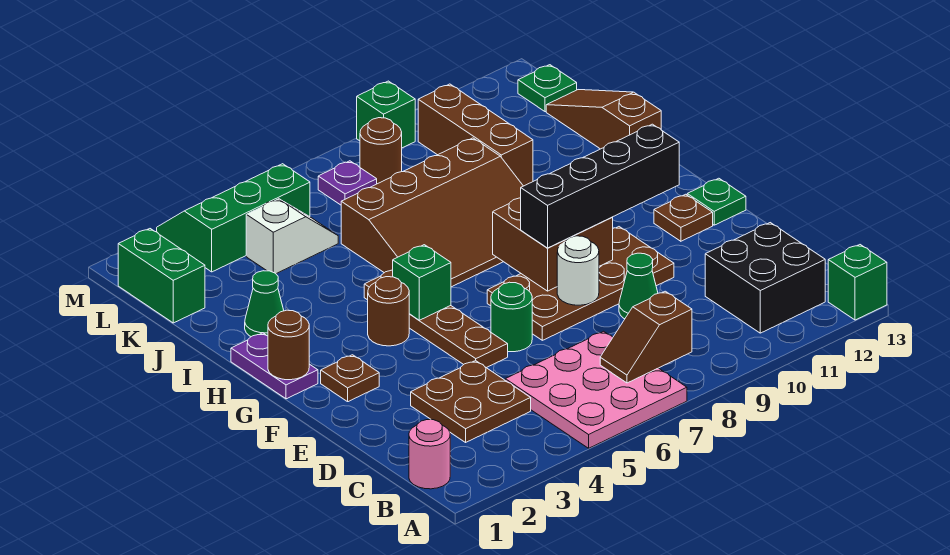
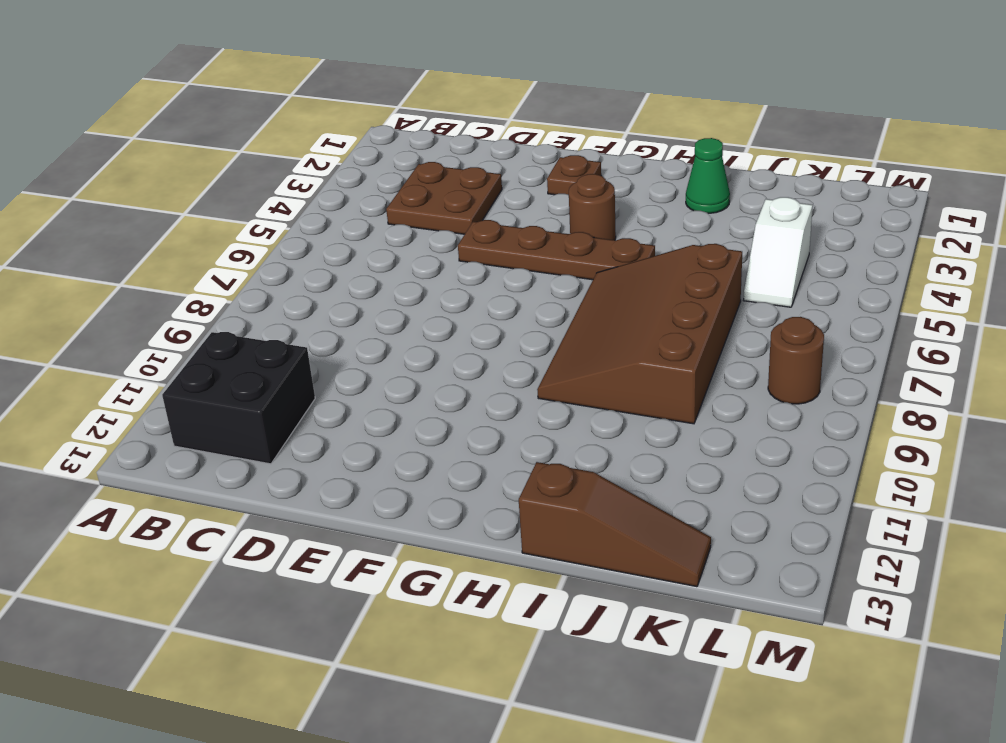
none -> pink 3x3 plate [505,331,687,448]
none -> green 1x1 brick [828,245,887,320]
none -> pink 1x1 round brick [409,420,450,489]
none -> green 1x1 cone [619,253,658,319]

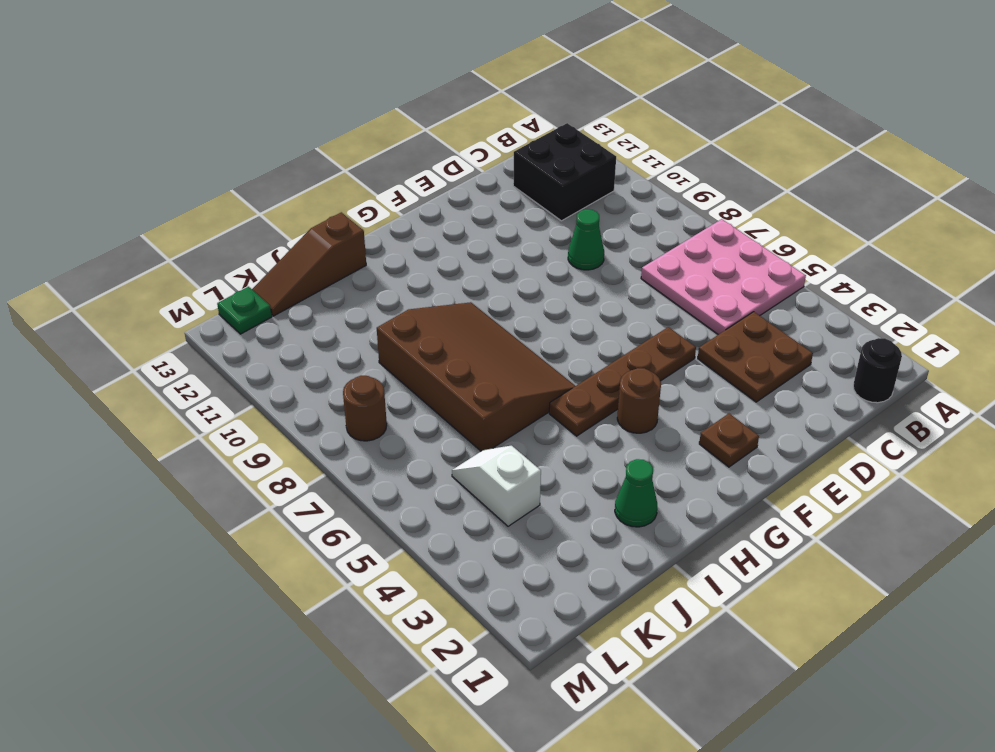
black 1x1 round brick [853,338,902,403] -> pink 1x1 round brick [409,420,450,489]
none -> green 1x1 brick [828,245,887,320]
none -> green 1x1 round brick [491,282,532,352]
none -> brown 2x4 plate [487,227,674,340]
none -> brown 1x1 plate [654,194,713,241]

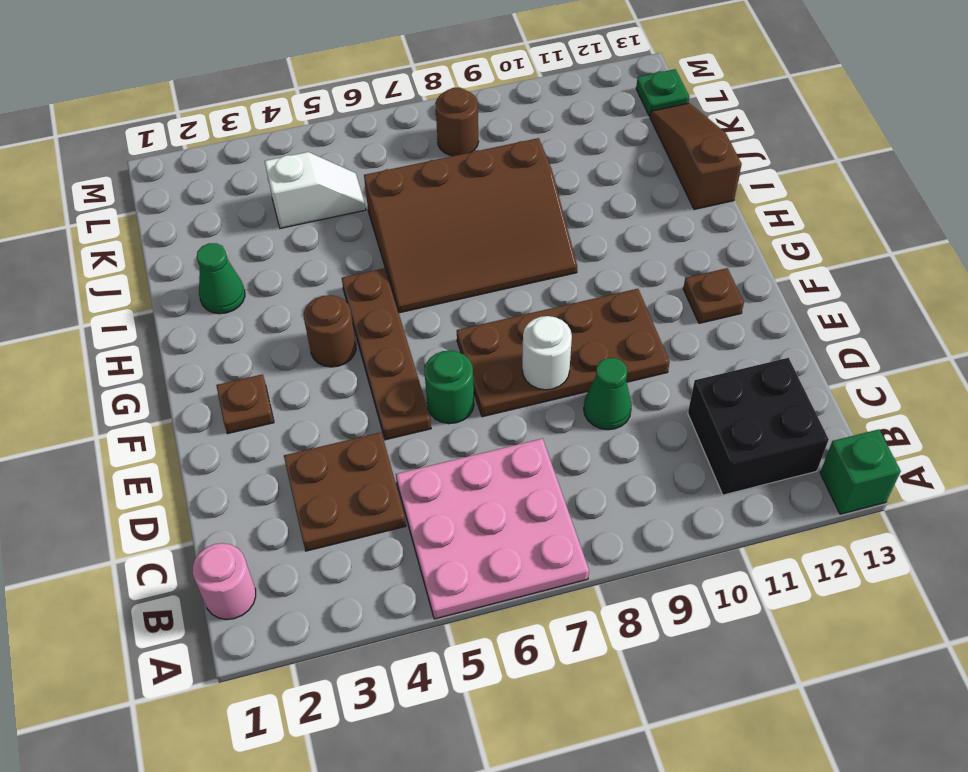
none -> green 1x1 plate [687,178,746,225]
none -> purple 1x2 plate [231,333,318,399]
none -> brown 1x3 brick [418,84,533,186]
none -> green 1x2 brick [118,229,205,323]

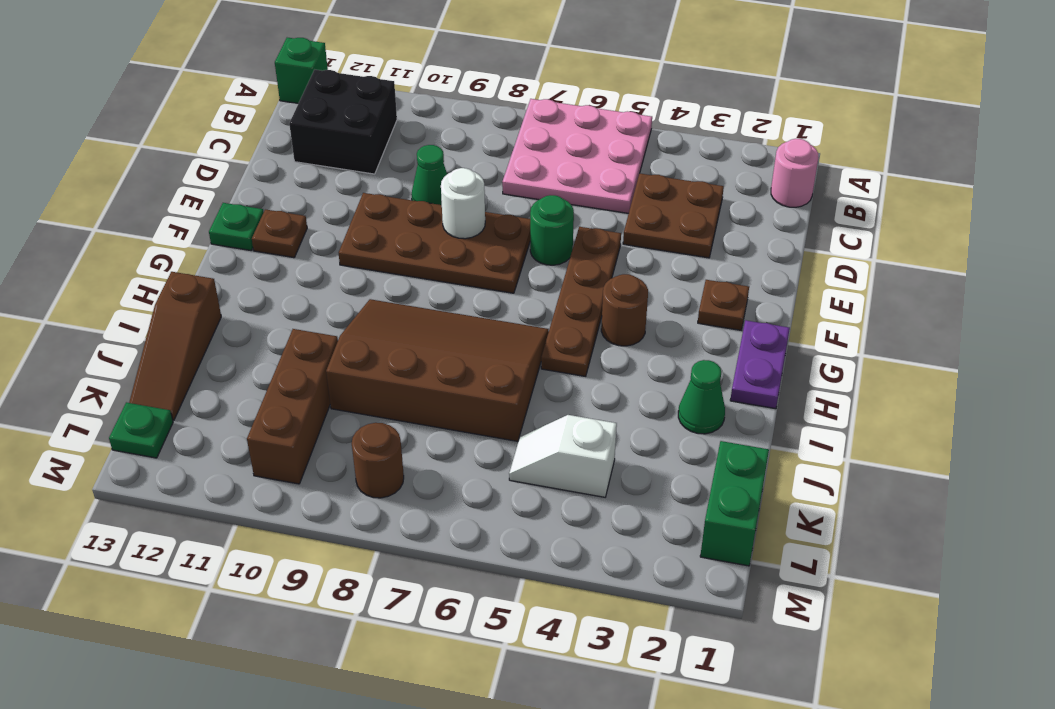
none -> green 2x3 slope [157,164,310,272]
none -> purple 1x1 plate [318,161,377,205]
none -> green 1x1 brick [357,81,415,148]
none -> brown 1x2 slope [600,291,692,383]

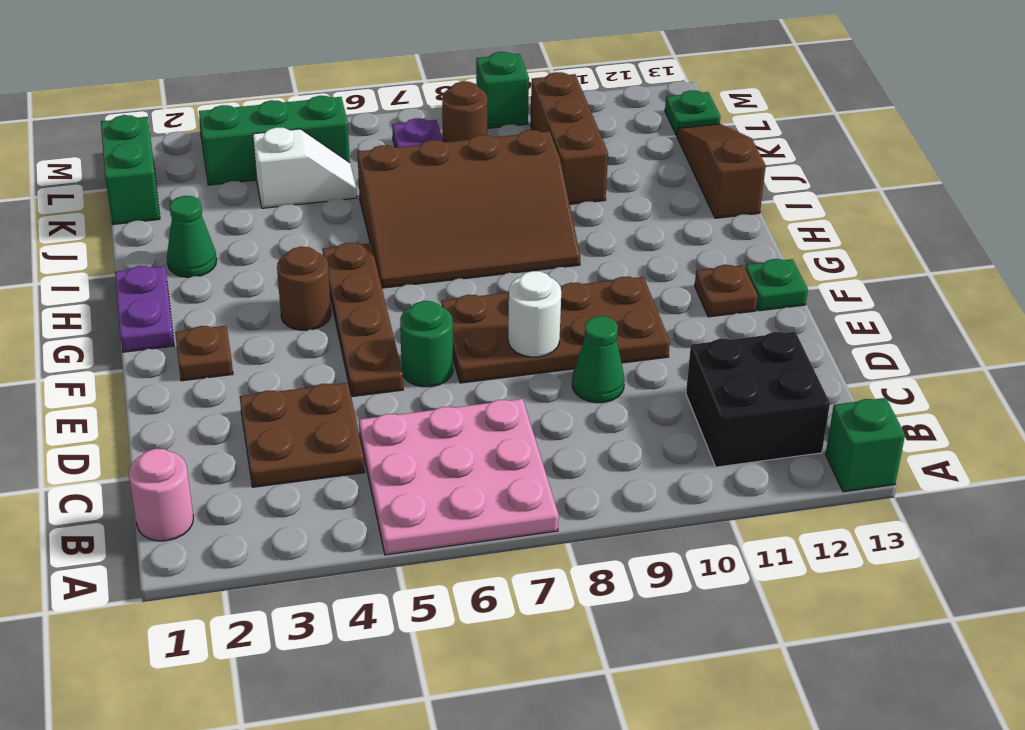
none -> brown 1x2 slope [600,291,692,383]
none -> brown 2x2 brick [493,198,613,291]
none -> brown 1x1 round brick [268,310,309,380]
none -> green 1x1 brick [393,245,451,320]

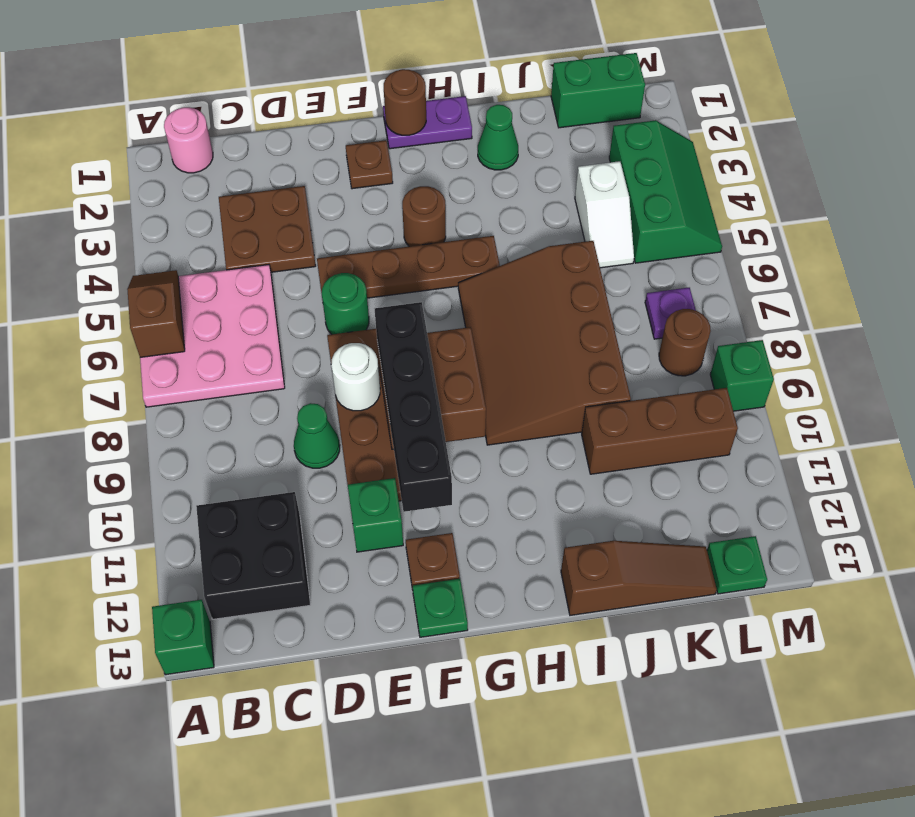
brown 1x2 slope [127,270,185,357] -> brown 1x2 slope moved to [600,291,692,383]
green 1x1 brick [348,478,403,552] -> green 1x1 brick moved to [393,245,451,320]

